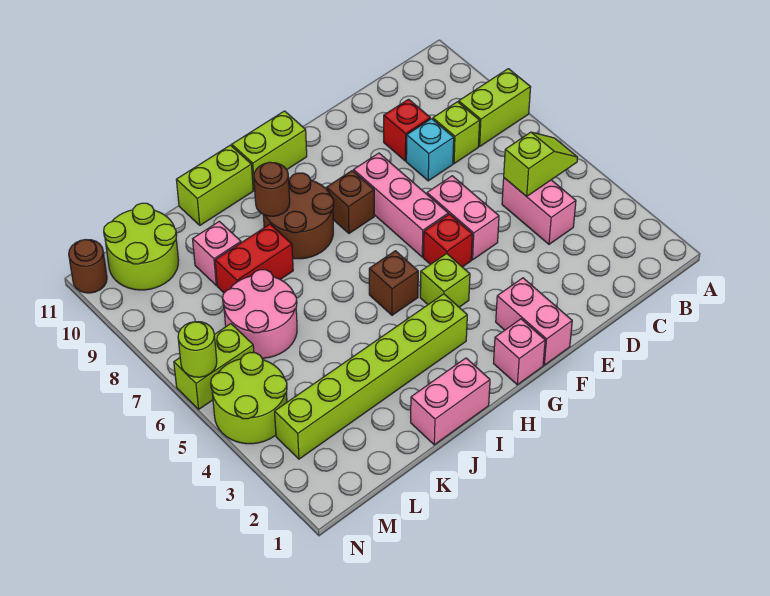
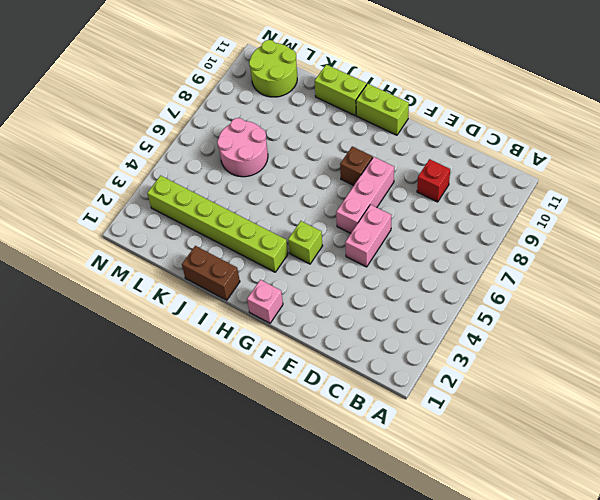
brown 1x2 brick [182,246,240,300] -> pink 1x2 brick [411,358,490,445]
none -> lime 1x2 brick [459,69,531,146]
none -> pink 1x2 brick [502,178,576,244]
none -> lime 1x1 brick [433,102,480,164]

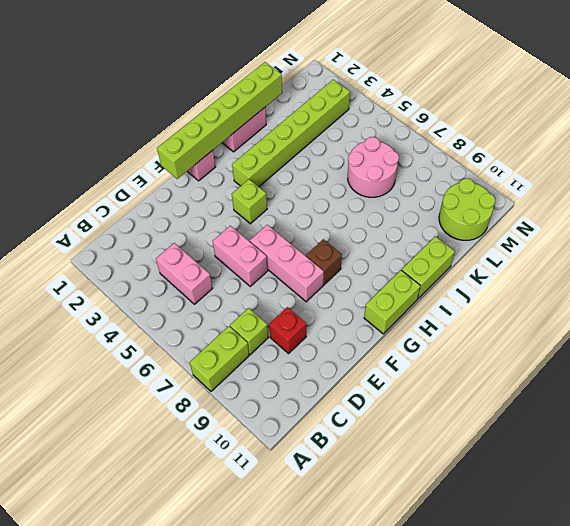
lime 1x6 brick [157,62,282,179] -> none
none -> cyan 1x1 brick [406,119,454,181]
none -> pink 1x2 brick [496,278,572,365]
none -> red 1x1 brick [423,214,472,267]

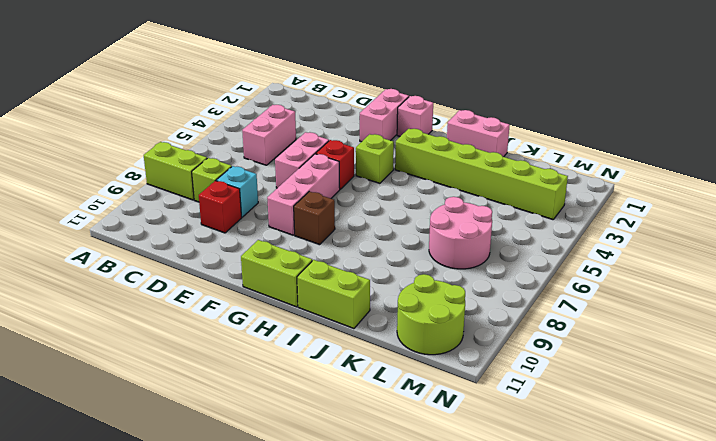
none -> brown 1x1 brick [369,251,418,315]
none -> brown 2x2 round brick [263,173,334,259]
none -> red 1x2 brick [215,224,293,293]

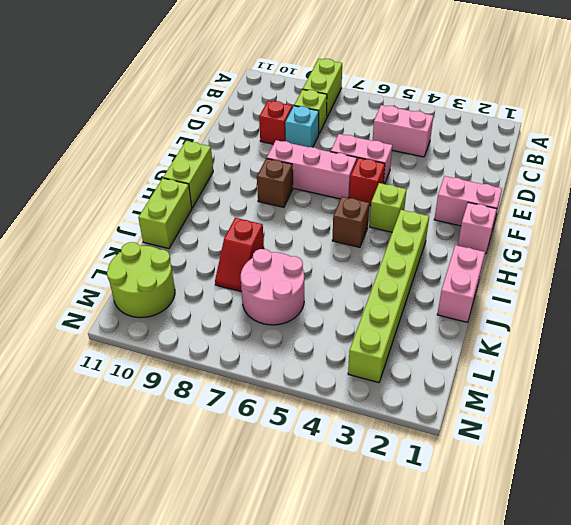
red 1x2 slope [215,218,264,292] -> red 1x2 brick [215,224,293,293]
none -> brown 2x2 round brick [263,173,334,259]
none -> pink 1x1 brick [193,221,241,285]
none -> lime 2x2 round brick [211,353,287,444]

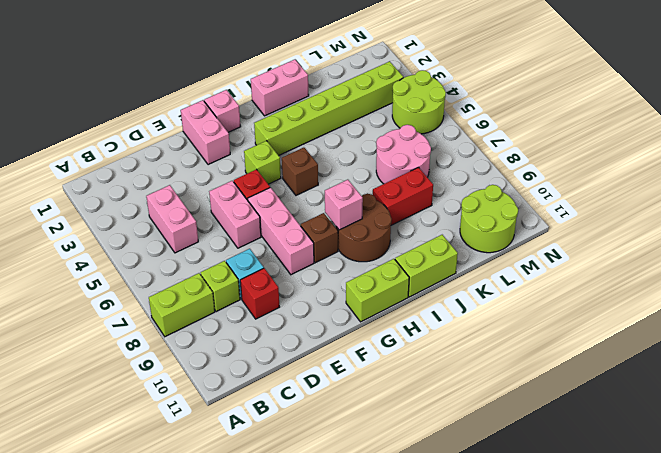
pink 1x1 brick [325,180,363,230] -> pink 1x1 brick moved to [193,221,241,285]
none -> lime 1x2 brick [174,324,254,409]
none -> brown 1x1 round brick [69,240,107,293]
none -> lime 1x2 slope [504,132,578,197]

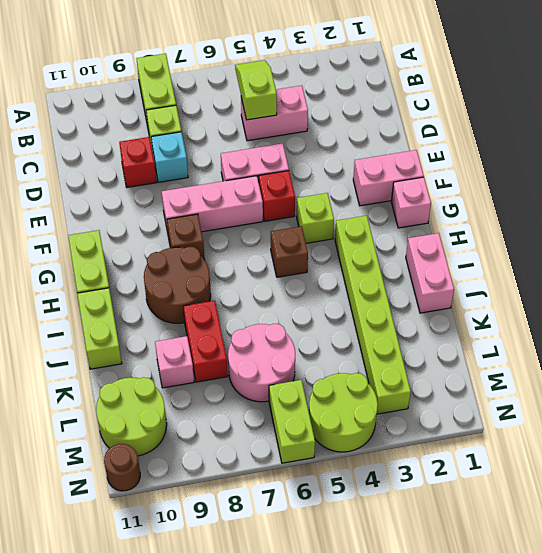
none -> brown 1x1 round brick [254,162,290,216]
none -> lime 1x1 round brick [178,322,217,377]

